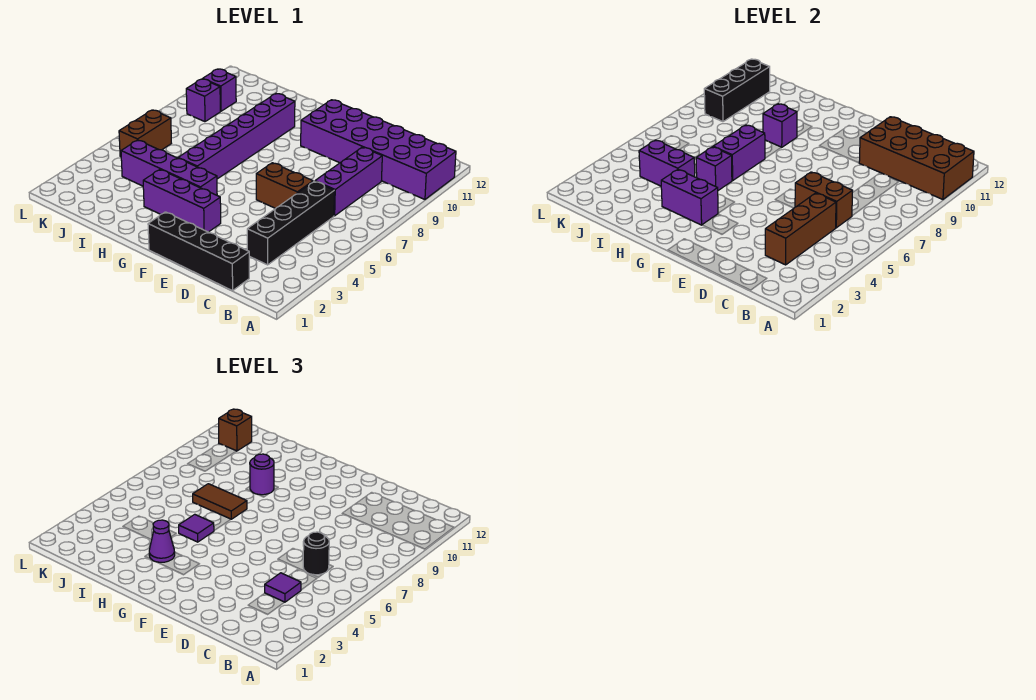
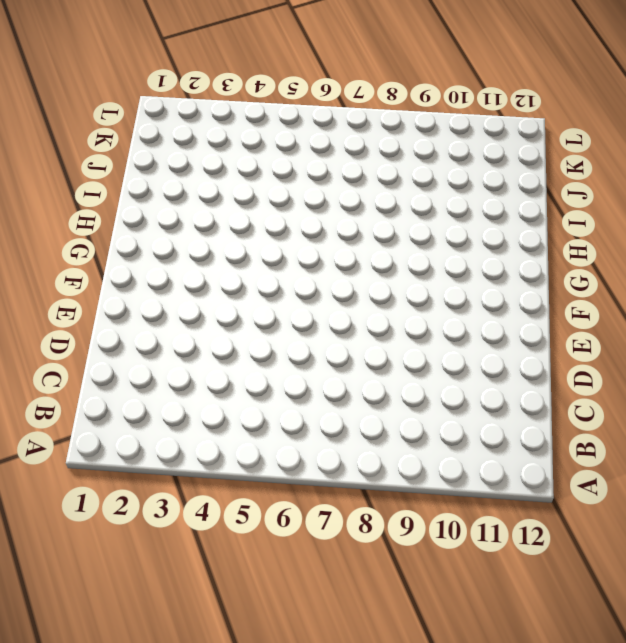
none -> purple 2x6 brick [301,100,456,199]
none -> black 1x4 brick [148,212,249,291]
none -> black 1x4 brick [247,181,335,265]

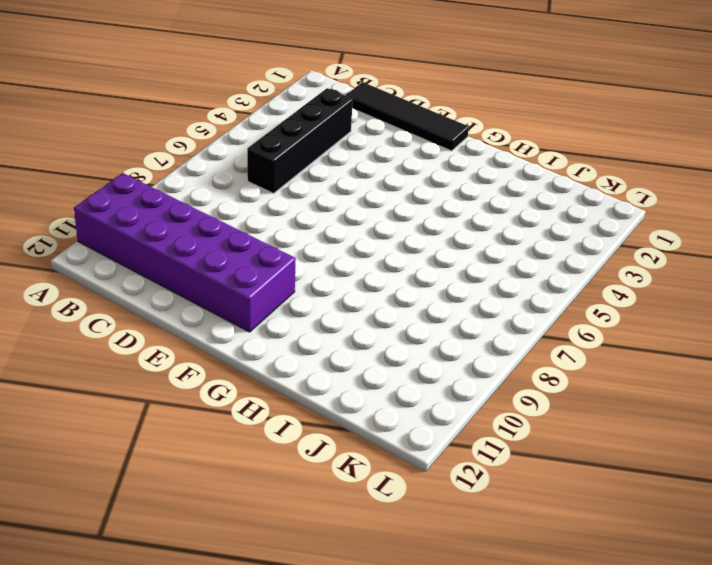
black 1x4 tile [345,82,469,151] -> black 1x4 brick [148,212,249,291]
none -> purple 1x3 brick [315,147,382,216]
none -> brown 1x2 brick [256,163,313,208]
none -> purple 1x3 brick [143,170,221,232]

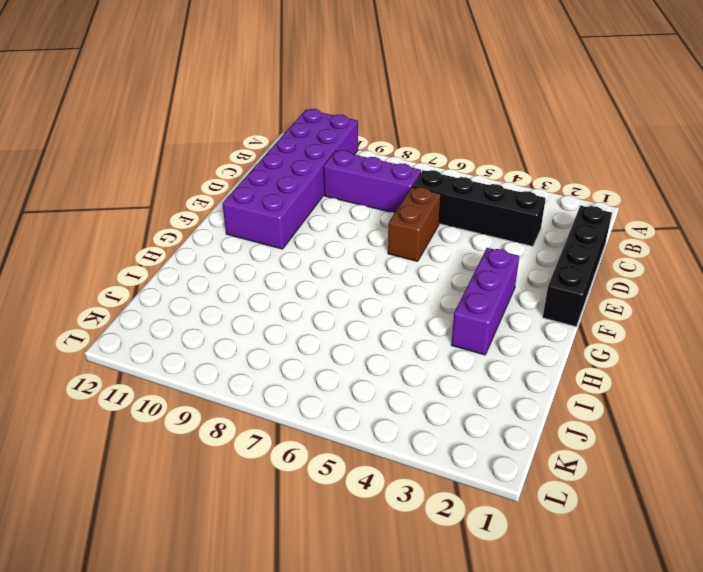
none -> purple 1x4 brick [121,140,217,195]
none -> purple 1x6 brick [178,94,295,179]
none -> brown 1x2 brick [119,110,171,157]

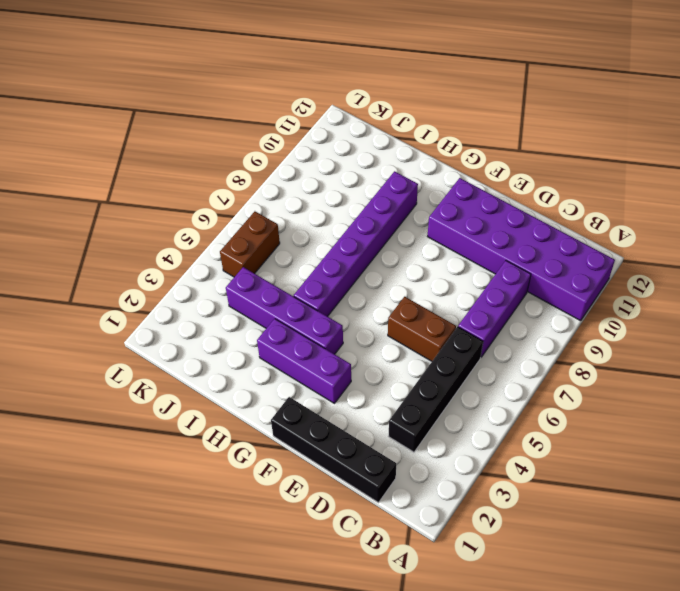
none -> purple 1x1 brick [186,79,220,122]
none -> purple 1x1 brick [203,69,236,111]
none -> brown 2x4 brick [859,117,974,199]

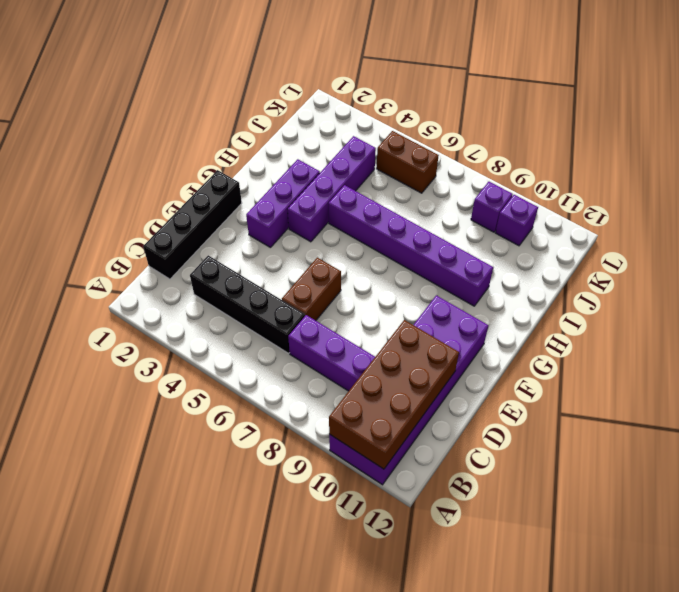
none -> brown 1x3 brick [765,193,836,265]
none -> brown 1x2 brick [795,172,853,228]
none -> purple 1x2 brick [661,170,718,225]

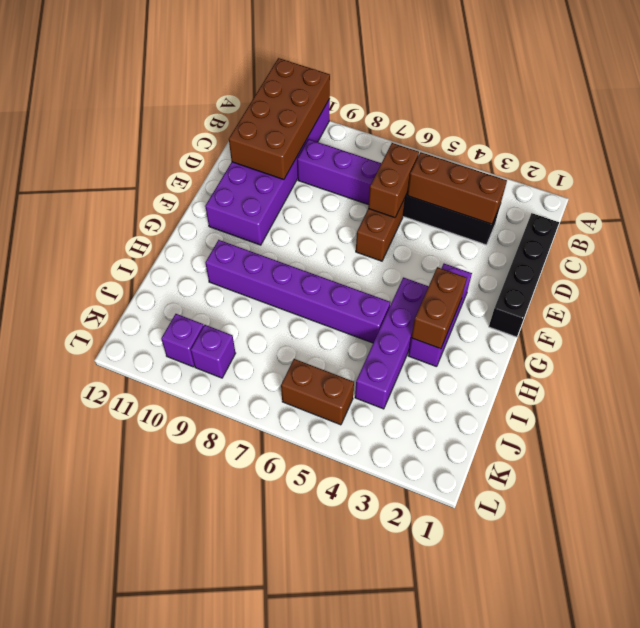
brown 1x2 brick [411,267,467,349] -> purple 1x2 brick [661,170,718,225]
none -> purple 1x1 brick [696,147,732,190]
none -> purple 1x2 brick [713,125,765,181]
none -> purple 1x1 brick [763,104,797,147]

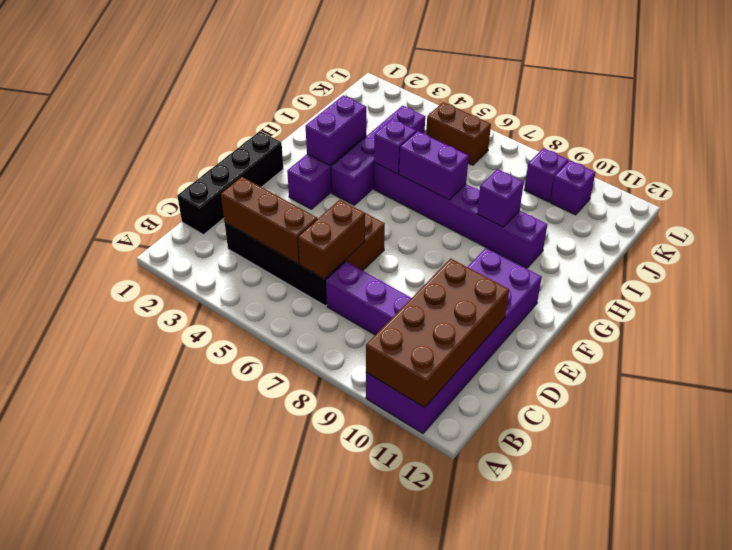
none -> purple 1x2 brick [639,140,695,186]
none -> black 1x3 brick [704,59,770,122]
none -> purple 1x1 tile [265,573,301,602]

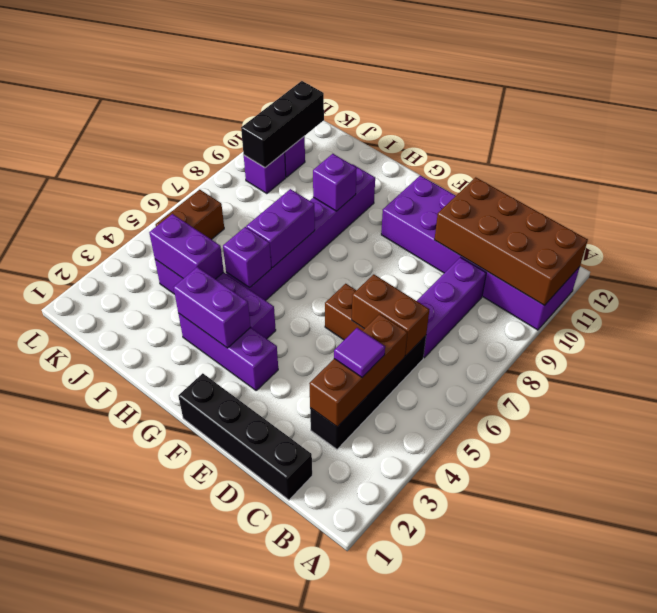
none -> black 1x1 round brick [303,532,329,575]
none -> purple 1x1 cone [149,520,175,562]
none -> purple 1x1 tile [179,514,214,542]

